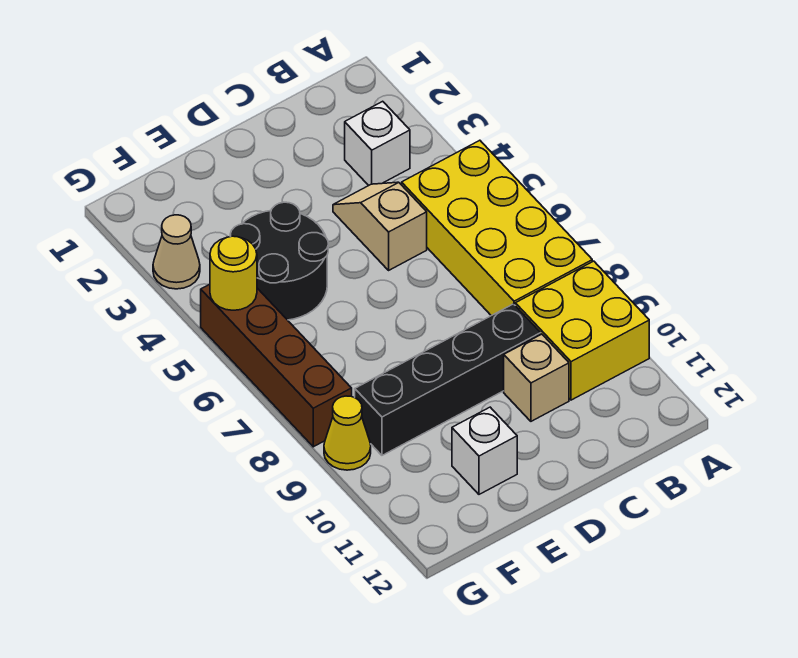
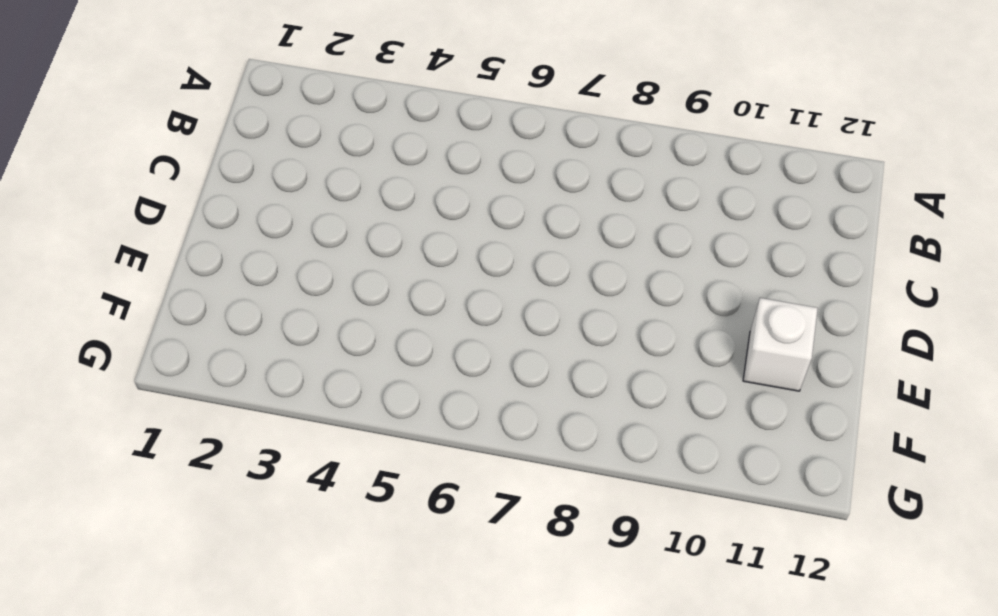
none -> yellow 2x4 brick [402,140,592,316]
none -> yellow 2x2 brick [515,261,649,400]
none -> white 1x1 brick [345,101,410,186]

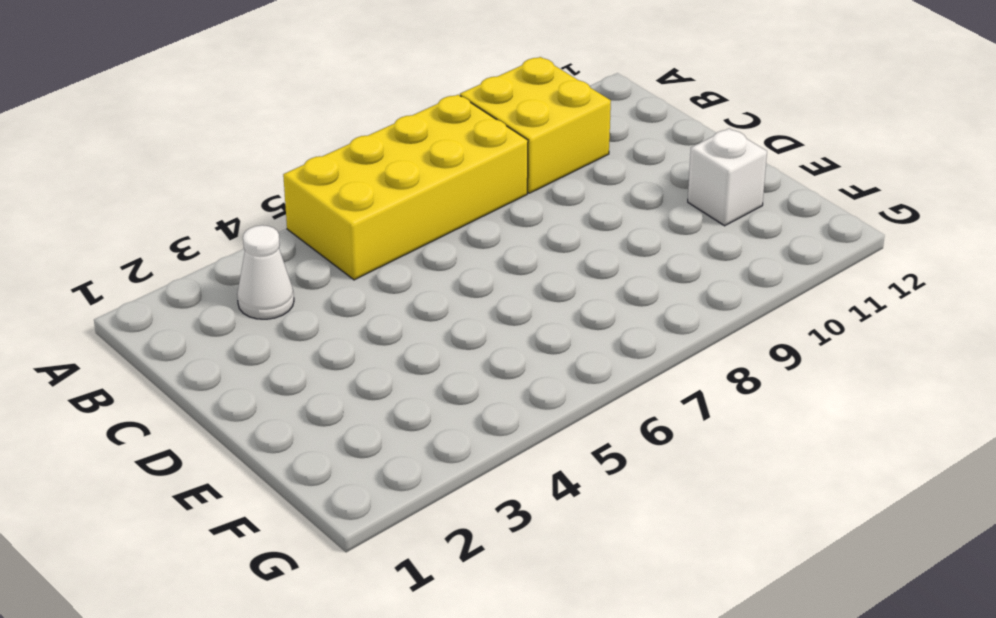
white 1x1 cone [237,225,294,319] -> white 1x1 brick [345,101,410,186]
none -> tan 1x2 slope [333,182,427,270]
none -> black 1x4 brick [355,304,541,455]
none -> tan 1x1 brick [504,334,569,421]

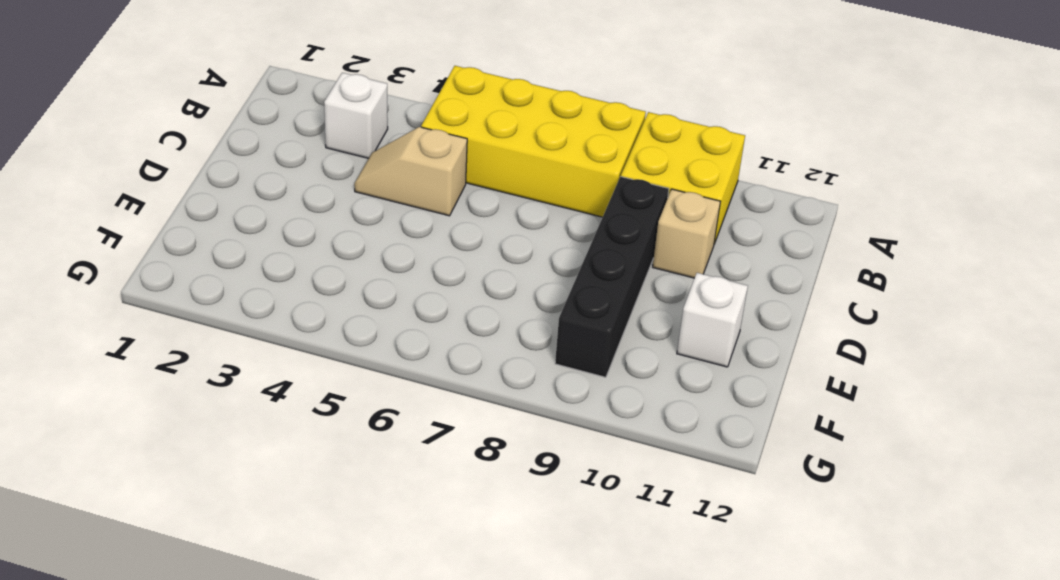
none -> black 2x2 round brick [230,202,328,320]
none -> tan 1x1 cone [153,215,200,289]
none -> brown 1x4 brick [201,284,352,447]

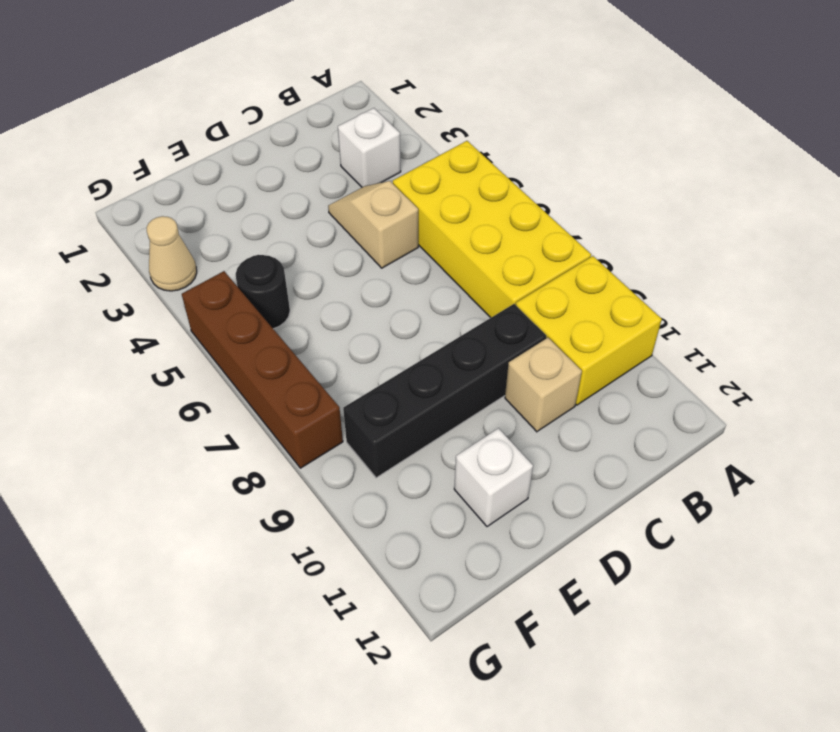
black 1x1 round brick [236,255,290,329] -> black 2x2 round brick [230,202,328,320]
none -> yellow 1x1 cone [324,396,371,470]
none -> yellow 1x1 round brick [210,236,257,310]

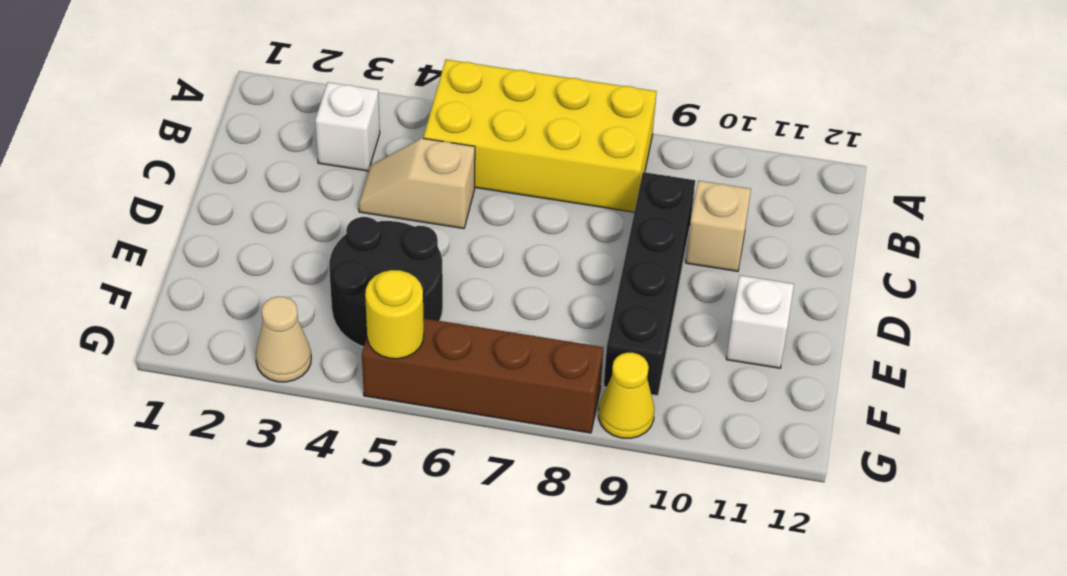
none -> yellow 2x2 brick [515,261,649,400]

